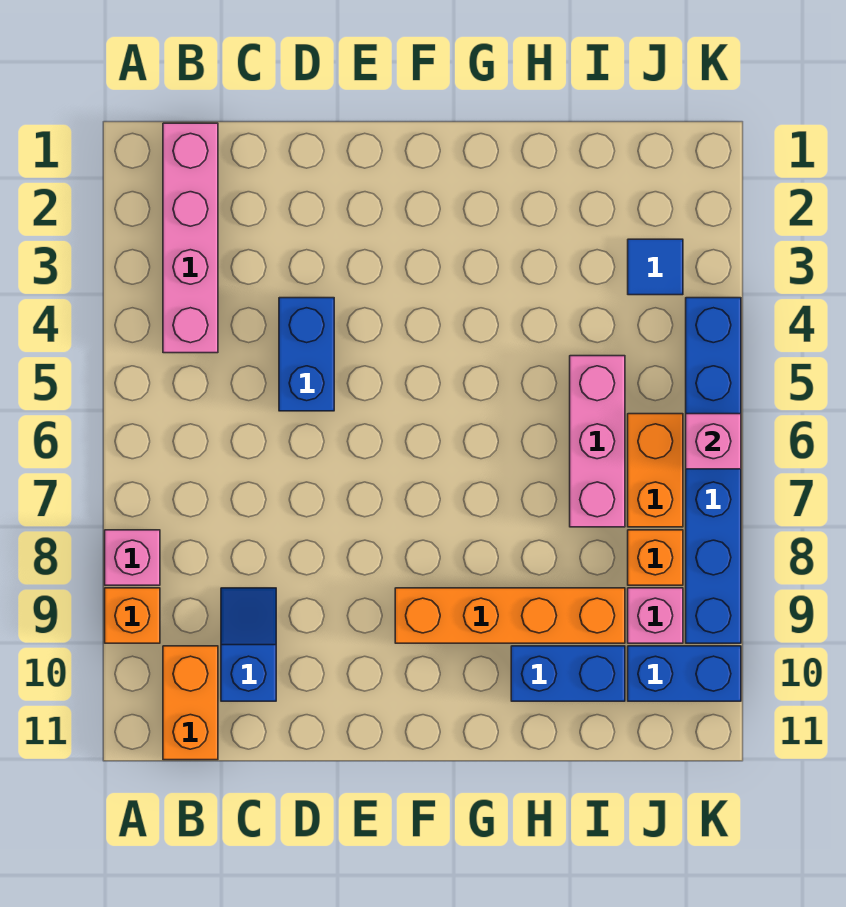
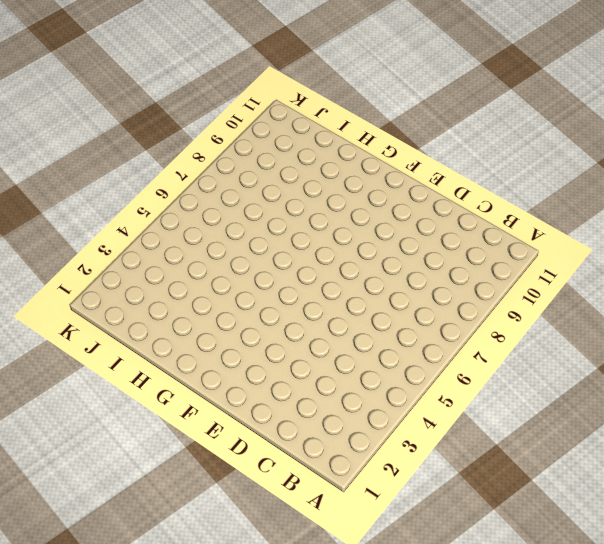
none -> pink 1x1 brick [105,530,160,585]
none -> orange 1x1 brick [105,588,160,643]
none -> pink 1x4 brick [163,123,218,353]

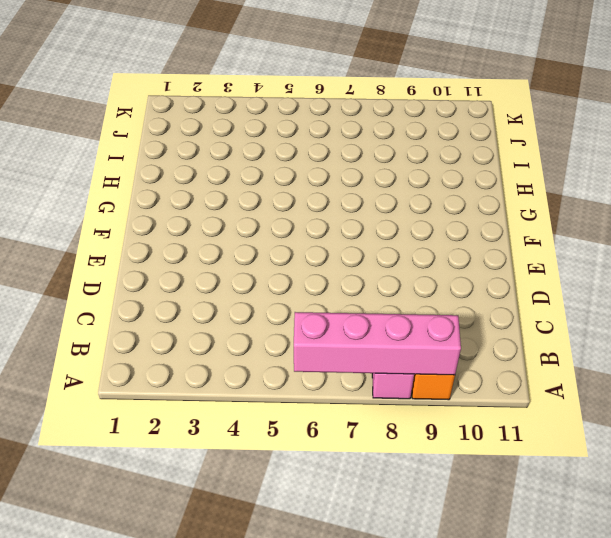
pink 1x4 brick [294,312,461,375] -> pink 1x4 brick moved to [163,123,218,353]
none -> orange 1x2 brick [163,646,218,760]
none -> blue 1x2 slope [221,588,276,701]
none -> blue 1x2 brick [279,298,334,411]

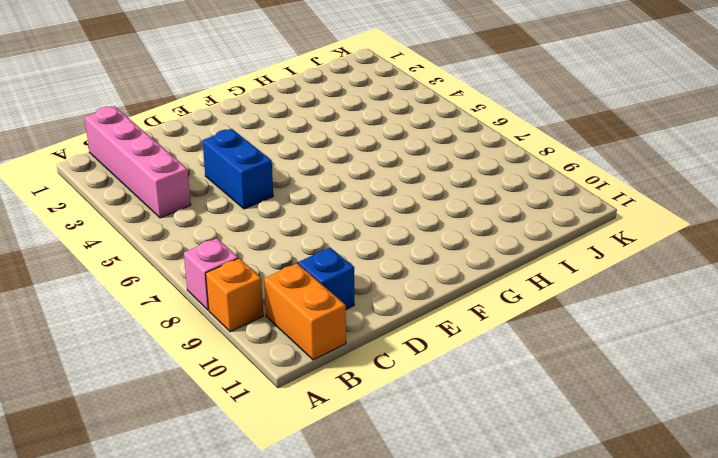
none -> orange 1x4 brick [395,588,625,643]
none -> blue 1x2 brick [511,646,625,701]
none -> pink 1x3 brick [570,356,625,527]

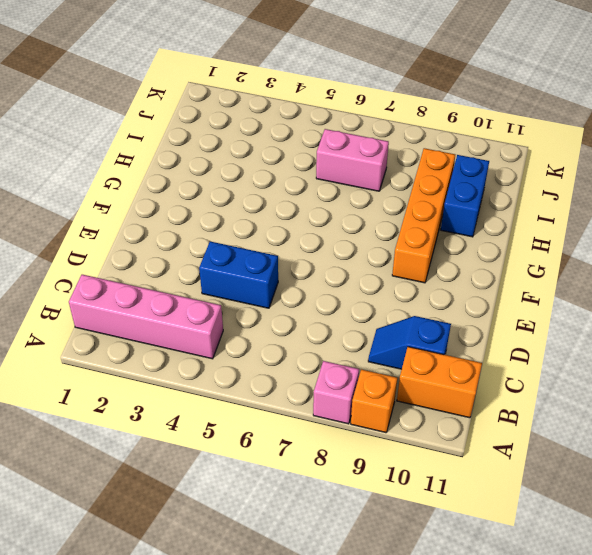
pink 1x2 brick [316,129,389,191] -> pink 1x3 brick [570,356,625,527]
none -> blue 1x1 tile [628,239,683,295]
none -> orange 1x2 brick [628,414,683,527]
none -> orange 1x1 brick [628,530,683,585]

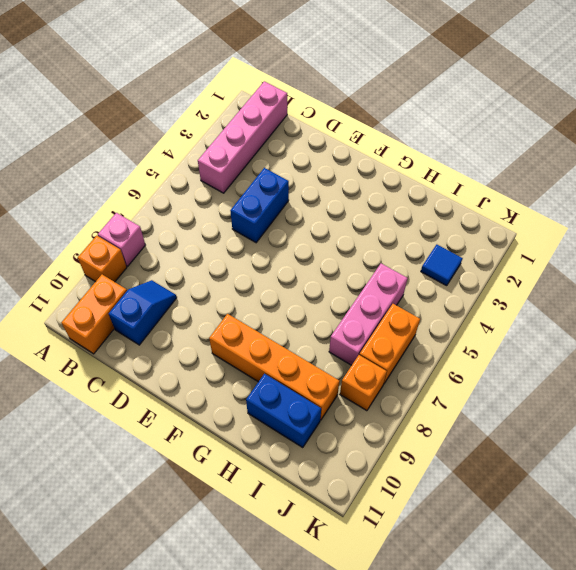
none -> pink 1x1 brick [628,588,683,643]
none -> blue 1x2 brick [628,646,741,701]
none -> blue 1x6 brick [686,298,741,643]

